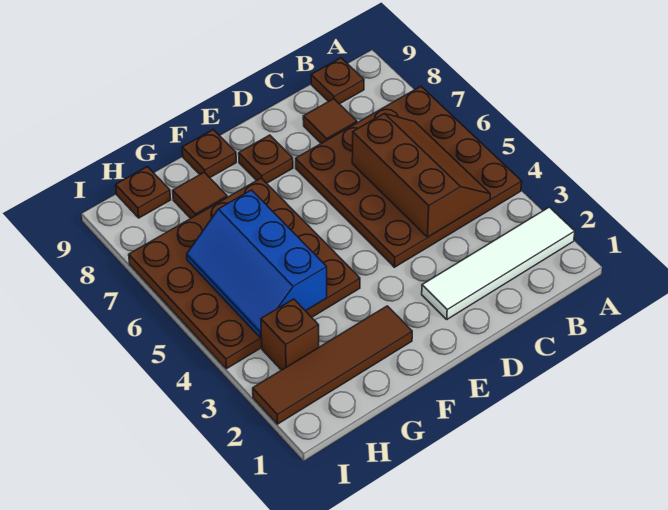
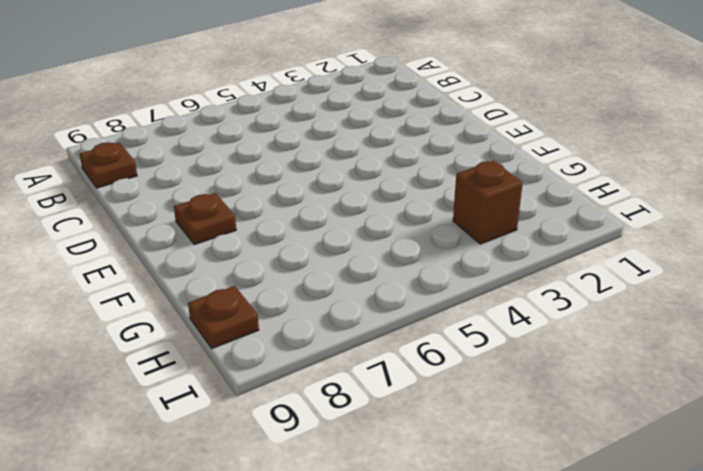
none -> white 1x4 tile [422,207,575,319]
none -> brown 4x4 plate [296,86,522,267]
none -> brown 1x1 tile [303,99,357,143]

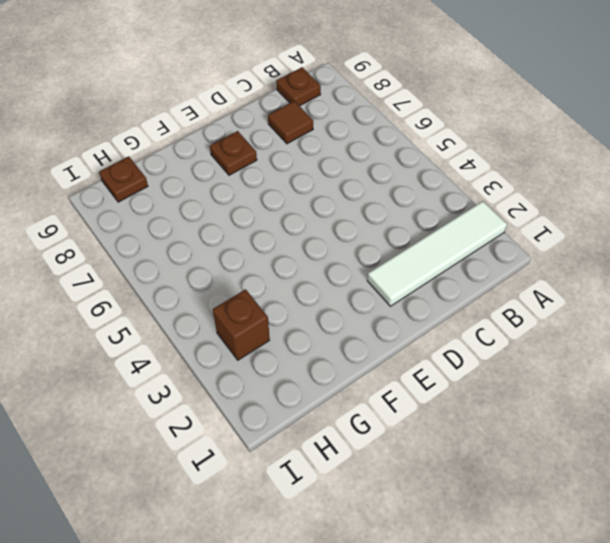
none -> brown 4x4 plate [296,86,522,267]
none -> brown 1x4 tile [253,306,412,424]
none -> brown 4x4 plate [129,178,360,369]

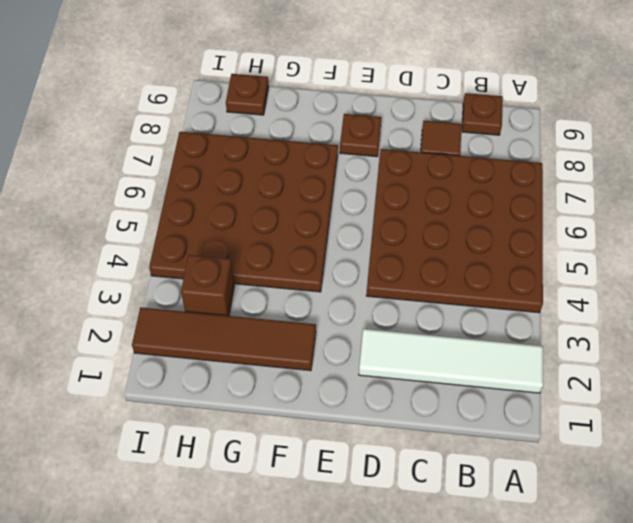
none -> brown 1x1 plate [182,130,236,178]
none -> brown 1x1 tile [173,172,227,218]
none -> brown 2x3 slope [352,114,490,237]

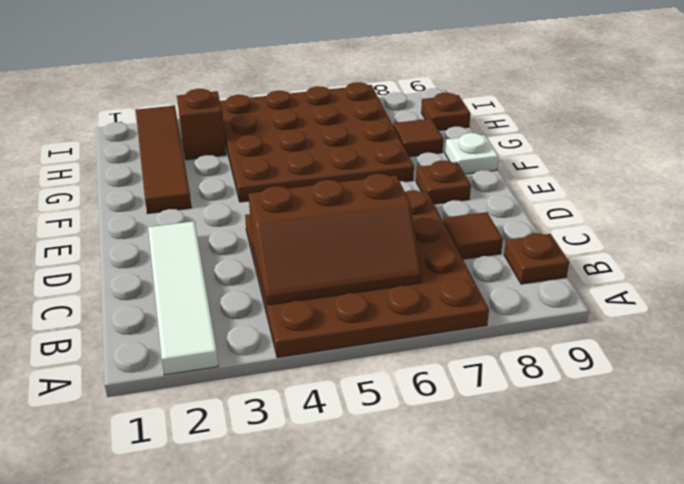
white 1x1 plate [445,133,499,174] -> brown 1x1 plate [182,130,236,178]
none -> blue 2x3 slope [187,190,327,338]

